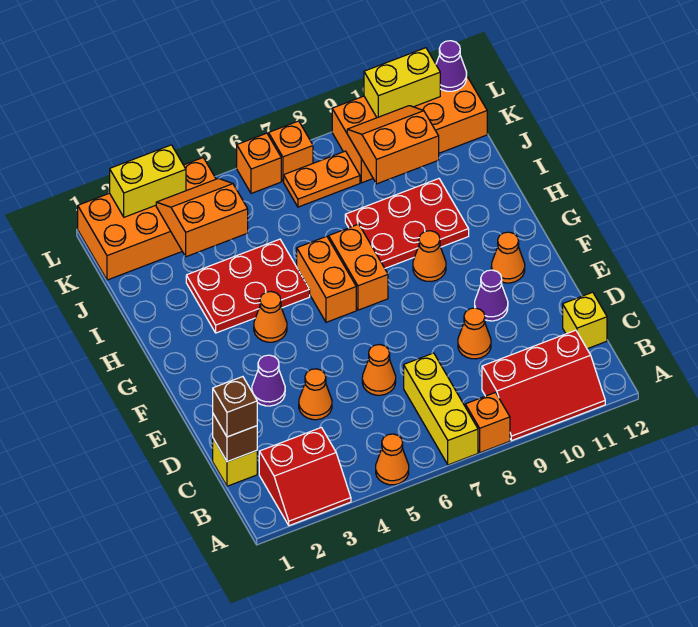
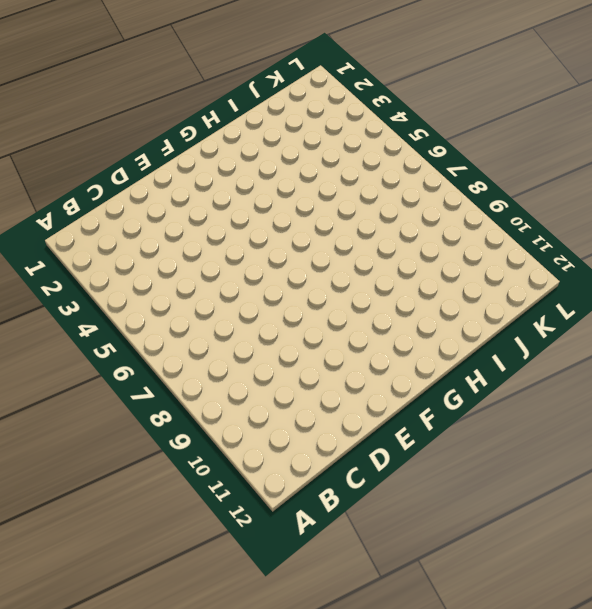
none -> red 2x2 slope [259,427,351,526]
none -> orange 1x1 cone [376,434,409,485]
none -> yellow 1x3 brick [404,353,478,465]
none -> orange 1x1 brick [465,393,510,453]

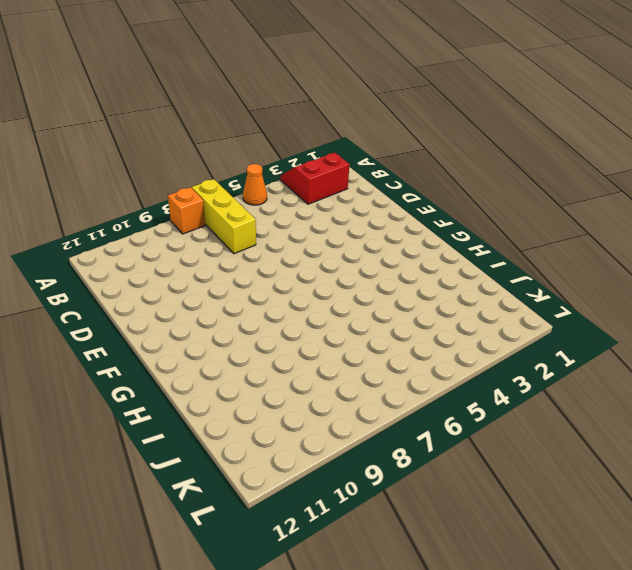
none -> red 2x3 slope [482,330,605,441]
none -> yellow 1x1 brick [213,439,257,486]
none -> yellow 1x1 brick [563,292,607,349]
none -> orange 1x1 cone [299,369,332,420]

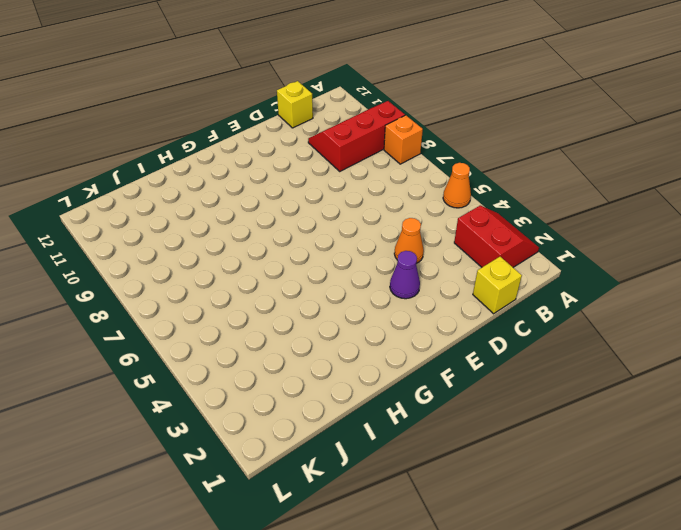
red 2x3 slope [308,101,405,171] -> red 2x3 slope turned to [482,330,605,441]
none -> yellow 1x3 brick [404,353,478,465]
none -> orange 1x1 cone [362,345,396,395]
none -> orange 1x1 cone [458,308,491,359]
none -> purple 1x1 cone [475,270,508,321]

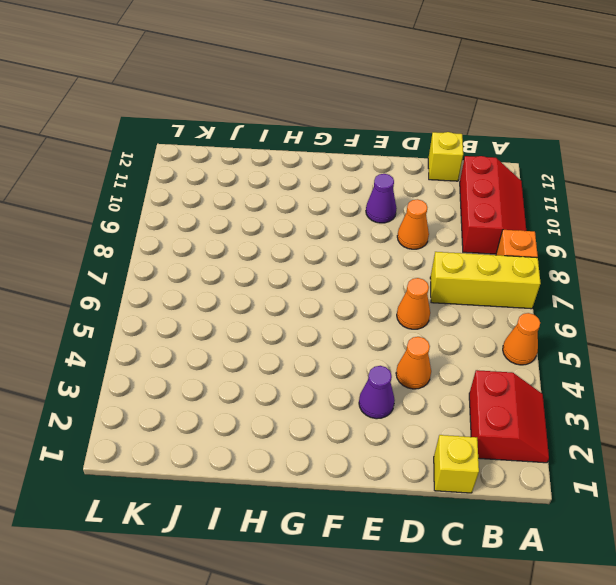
none -> orange 1x1 cone [491,232,525,283]
none -> orange 1x1 cone [254,292,287,342]
none -> orange 1x2 brick [297,236,356,322]
none -> orange 1x2 brick [329,224,388,310]

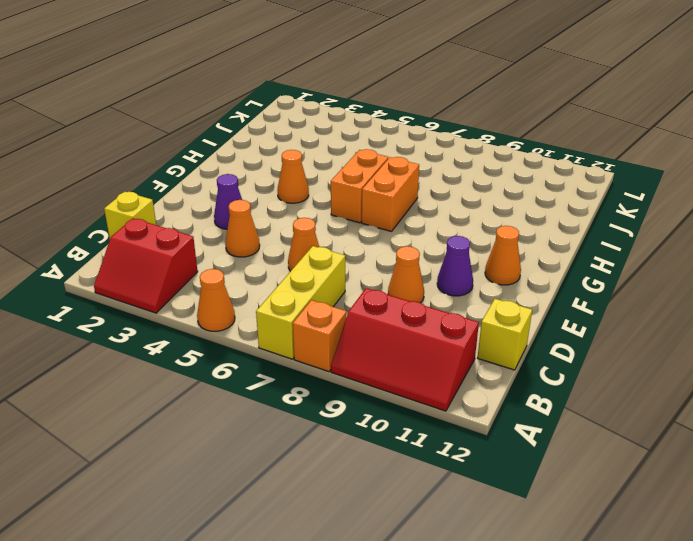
none -> orange 1x1 cone [413,231,446,281]
none -> red 2x3 plate [186,239,310,333]
none -> red 2x3 plate [345,179,469,268]
none -> orange 2x4 brick [78,158,216,280]

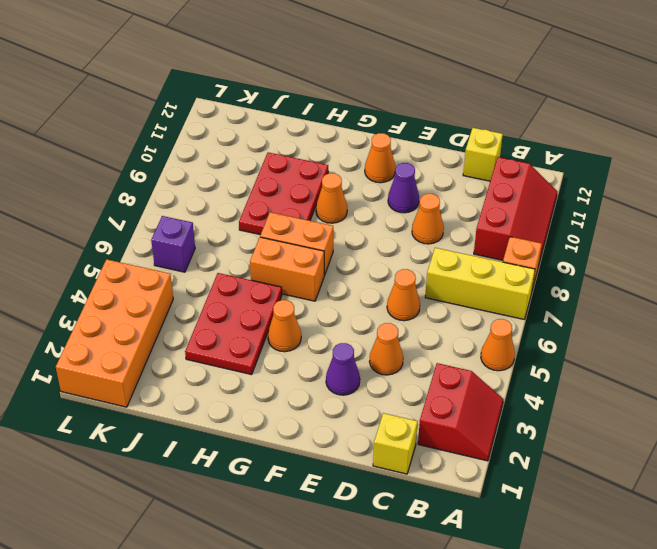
purple 1x1 brick [151,216,195,272] -> none
none -> orange 1x2 plate [284,151,360,207]
none -> orange 2x4 brick [332,76,487,183]
none -> orange 1x1 brick [237,133,281,193]
none -> orange 1x1 brick [269,121,313,181]

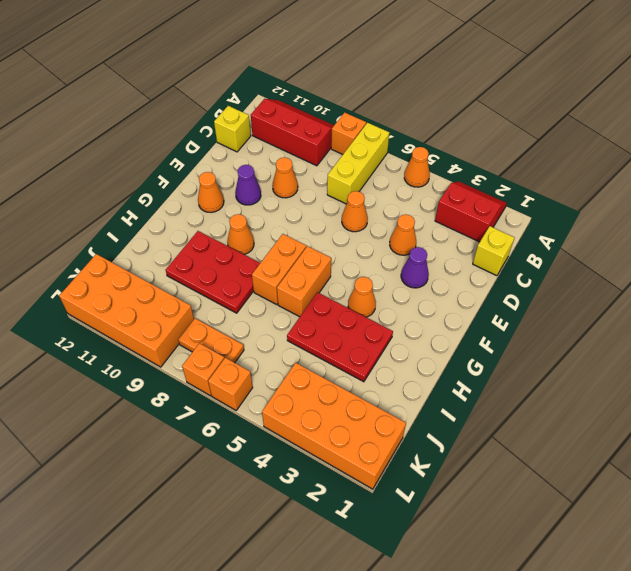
none -> brown 1x1 brick [213,414,257,462]
none -> orange 2x2 slope [156,178,248,257]
none -> orange 2x2 slope [347,106,439,184]
none -> yellow 1x2 brick [110,145,186,217]

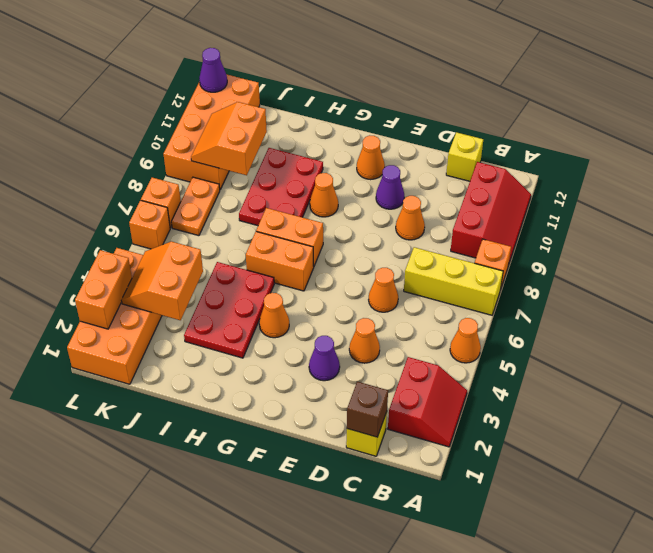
orange 1x2 brick [75,250,132,329] -> yellow 1x2 brick [110,145,186,217]
none -> yellow 1x2 brick [364,48,440,118]
none -> brown 1x1 brick [213,377,257,437]

